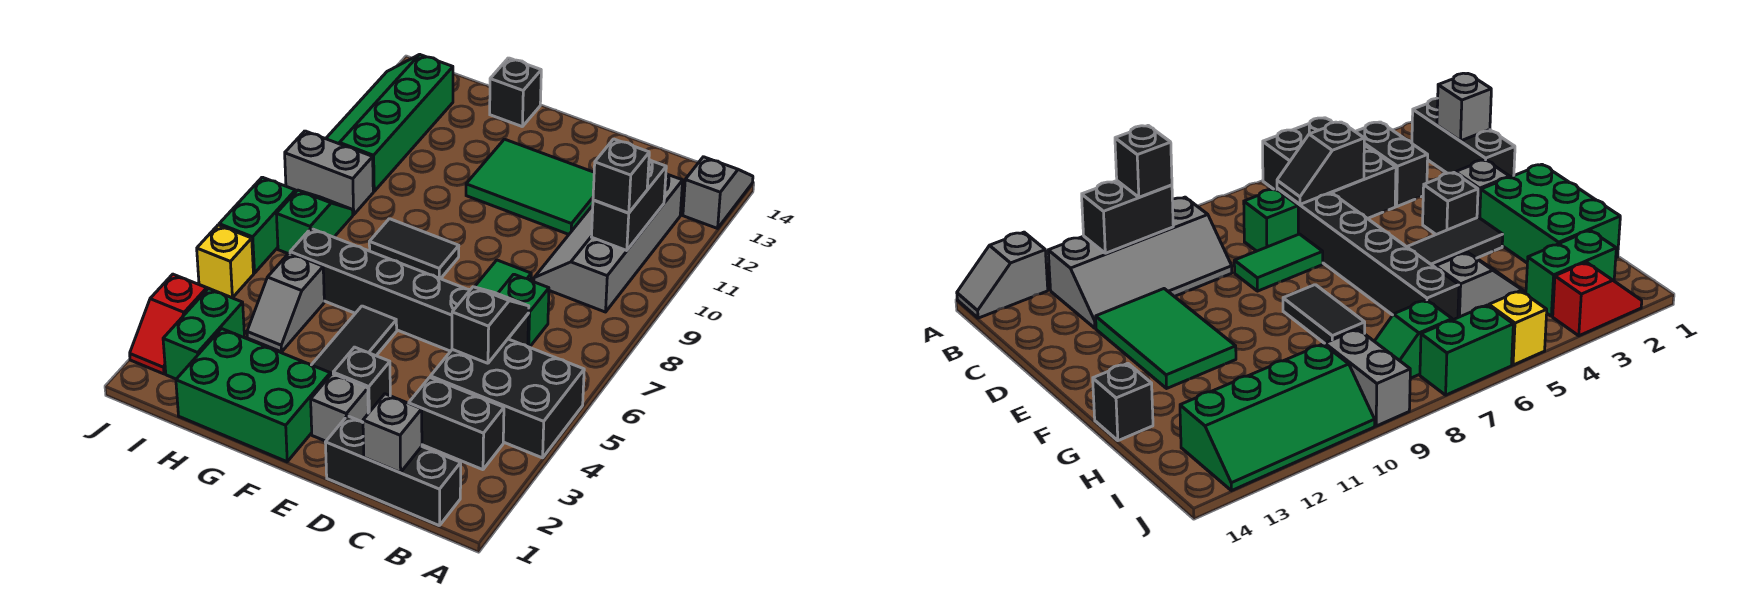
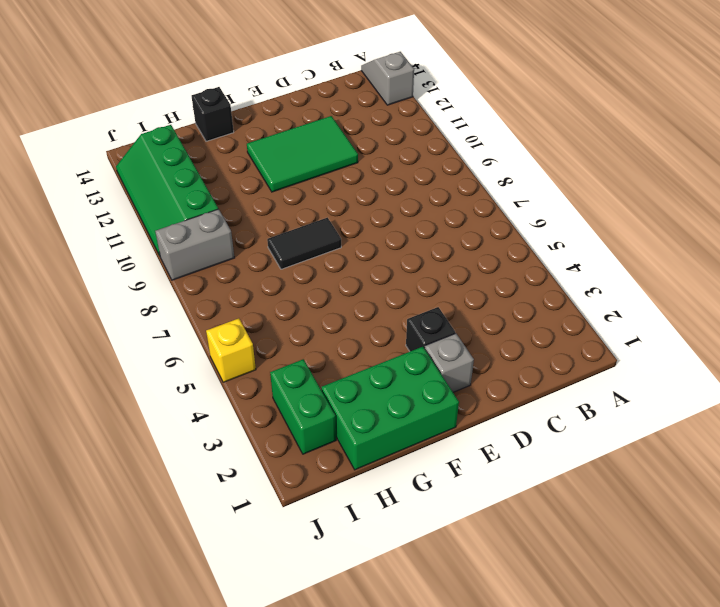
none -> black 2x3 brick [430,339,584,458]
none -> black 1x3 brick [325,416,461,526]
none -> black 1x2 brick [409,377,504,470]

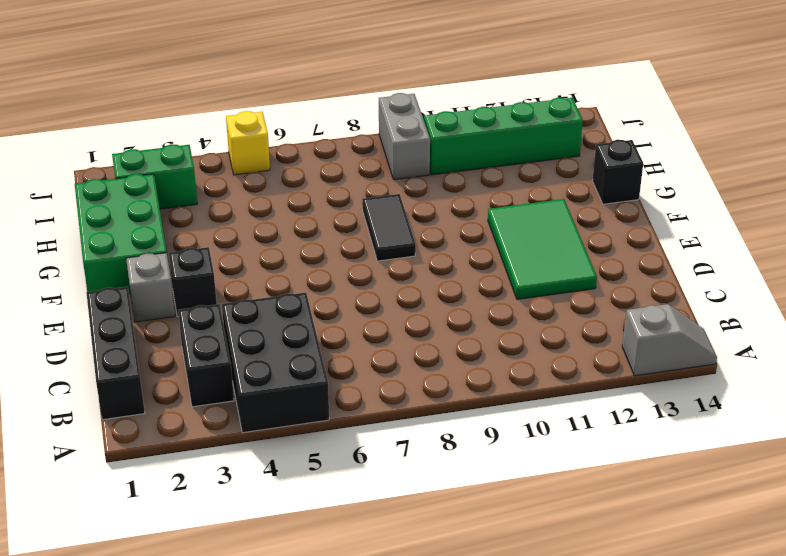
none -> grey 2x4 slope [534,174,683,312]
none -> black 1x6 brick [290,229,529,351]
none -> green 1x1 brick [498,274,549,347]

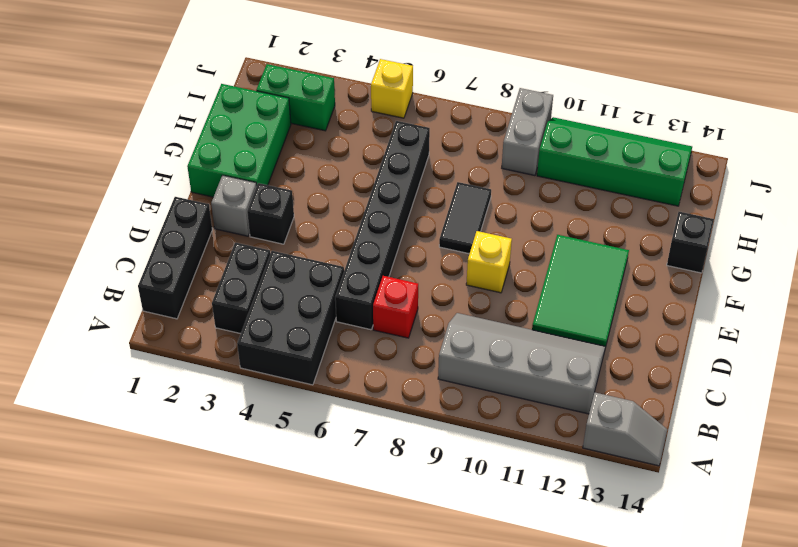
red 1x1 brick [373,276,418,338] -> green 1x1 brick [498,274,549,347]
yellow 1x1 brick [466,231,512,293] -> none
none -> green 1x2 tile [475,260,531,294]
none -> black 1x3 tile [312,306,397,375]
none -> grey 1x2 slope [247,253,324,352]

